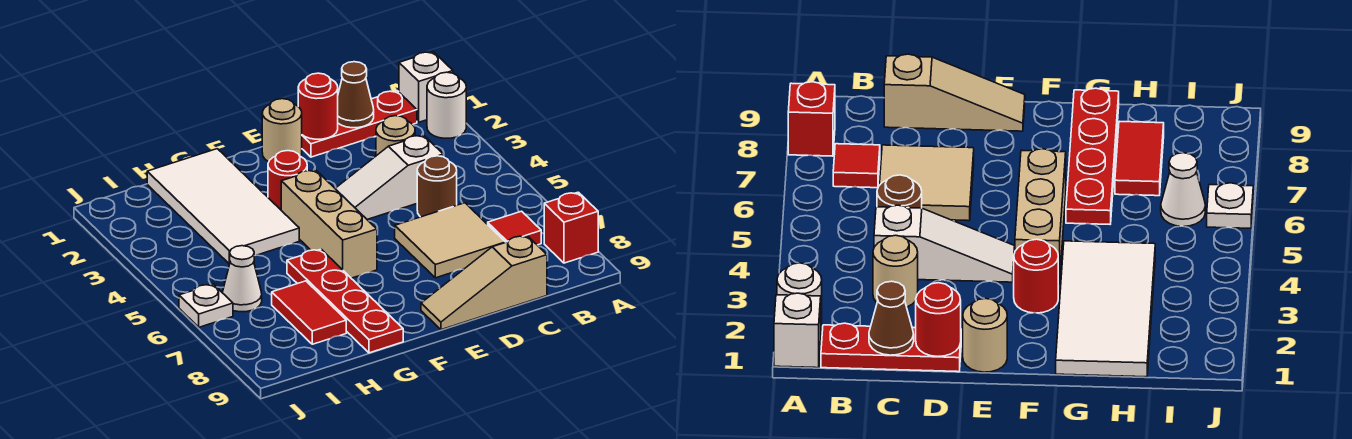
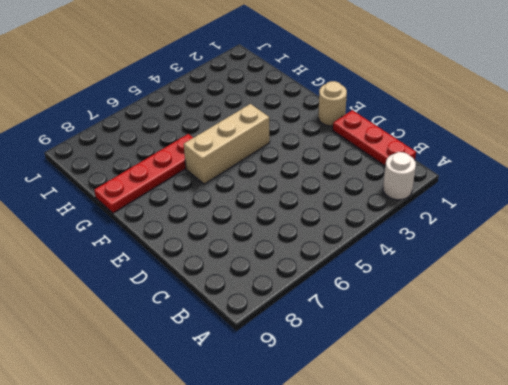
none -> white 1x1 brick [399,52,453,122]
none -> red 1x1 brick [544,192,598,263]
none -> red 1x1 tile [488,211,541,245]

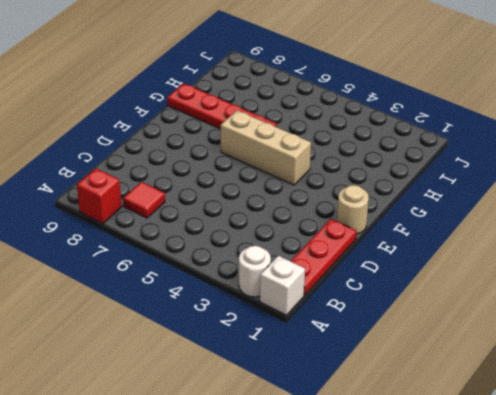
none -> tan 1x1 round brick [376,116,415,156]
none -> white 1x3 slope [335,135,443,219]
none -> brown 1x1 round brick [417,156,457,217]

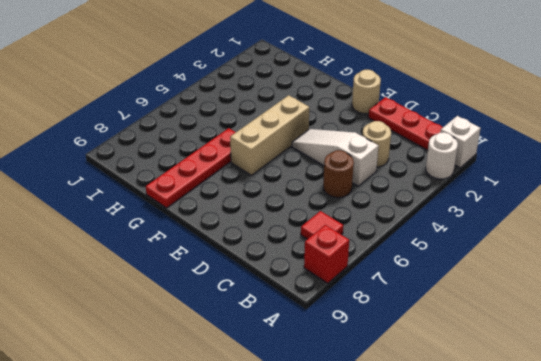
none -> tan 2x2 tile [395,203,506,278]
none -> tan 1x3 slope [421,236,547,330]
none -> red 1x1 round brick [268,151,307,210]

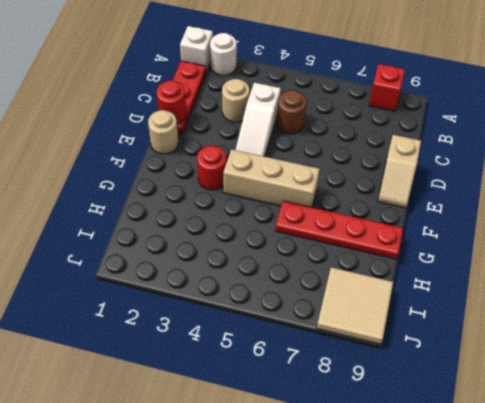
tan 1x2 slope [378,135,421,208] -> tan 1x3 slope [421,236,547,330]
tan 2x2 tile [317,267,393,344] -> tan 2x2 tile moved to [395,203,506,278]
none -> red 1x1 tile [488,211,541,245]
none -> white 2x4 tile [147,149,299,264]
none -> red 1x2 tile [272,281,346,344]

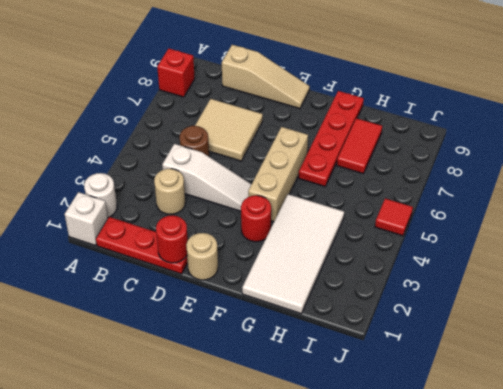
red 1x1 tile [375,199,413,236] -> red 1x1 tile moved to [488,211,541,245]
none -> white 1x1 cone [222,246,262,312]
none -> white 1x1 plate [179,284,233,327]
none -> brown 1x1 cone [338,62,374,128]

